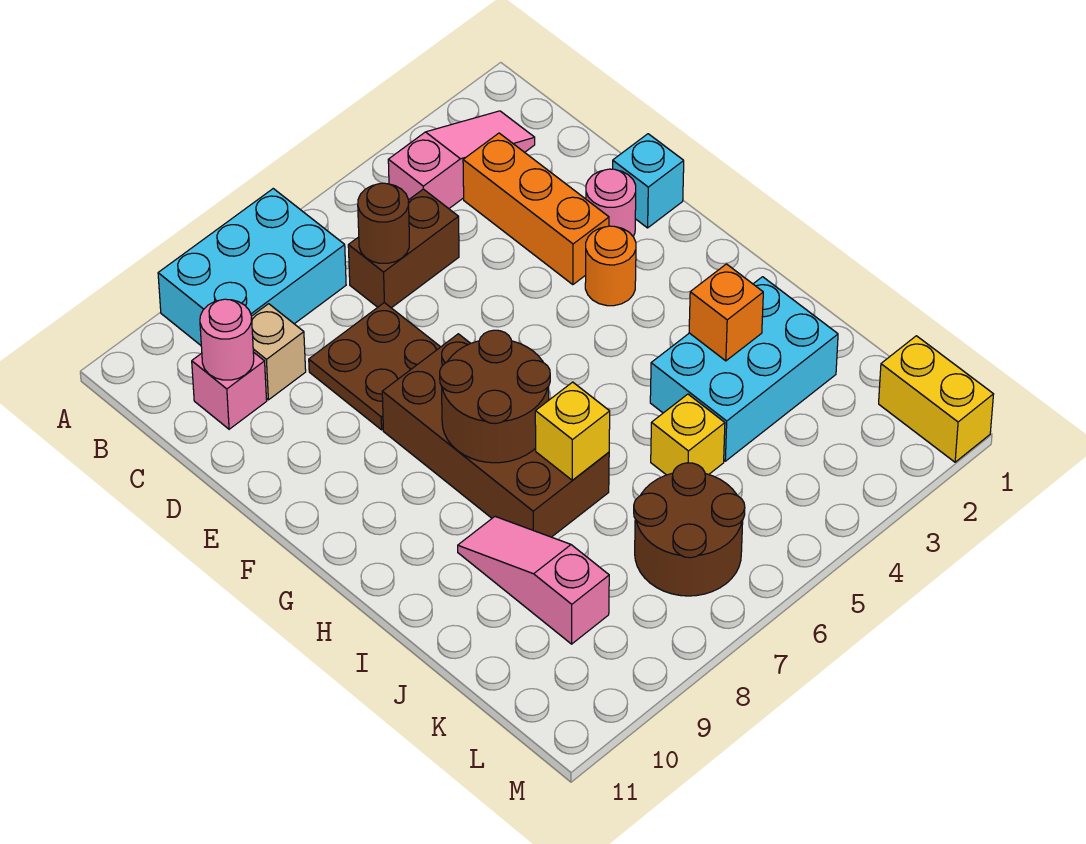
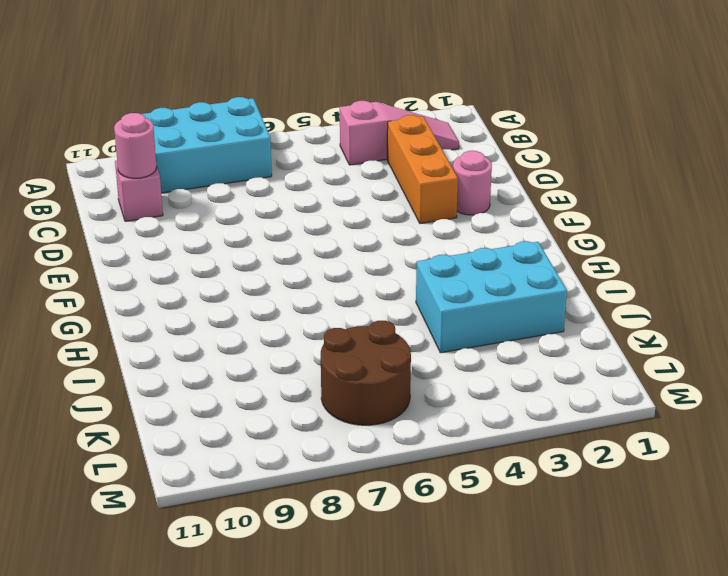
none -> brown 1x2 brick [348,189,459,308]
none -> tan 1x1 brick [252,304,306,400]
none -> brown 2x2 plate [309,303,440,430]

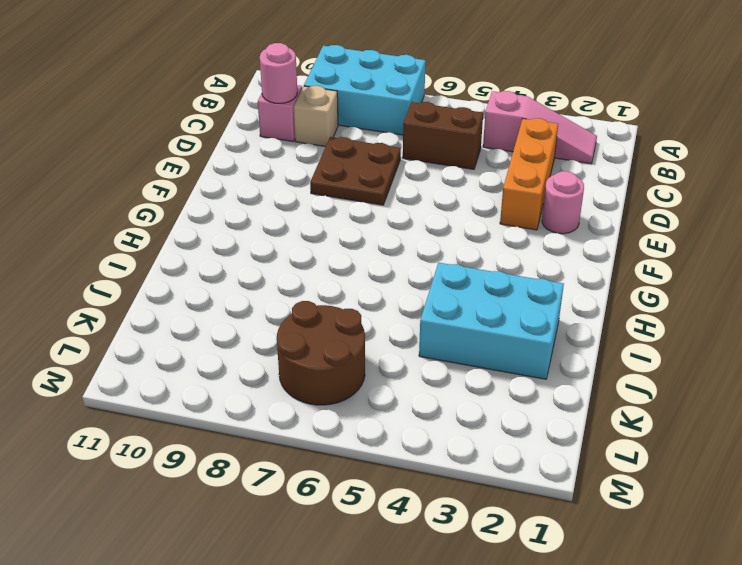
none -> cyan 1x1 brick [613,134,684,228]
none -> orange 1x1 round brick [585,226,636,306]
none -> brown 2x4 brick [382,334,609,537]

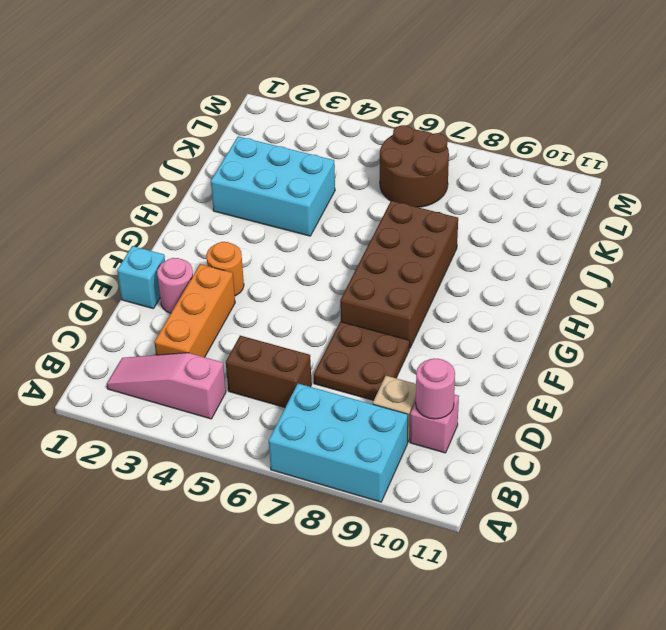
none -> pink 1x3 slope [458,517,609,644]
none -> yellow 1x1 brick [651,394,725,475]
none -> yellow 1x2 brick [879,336,994,462]

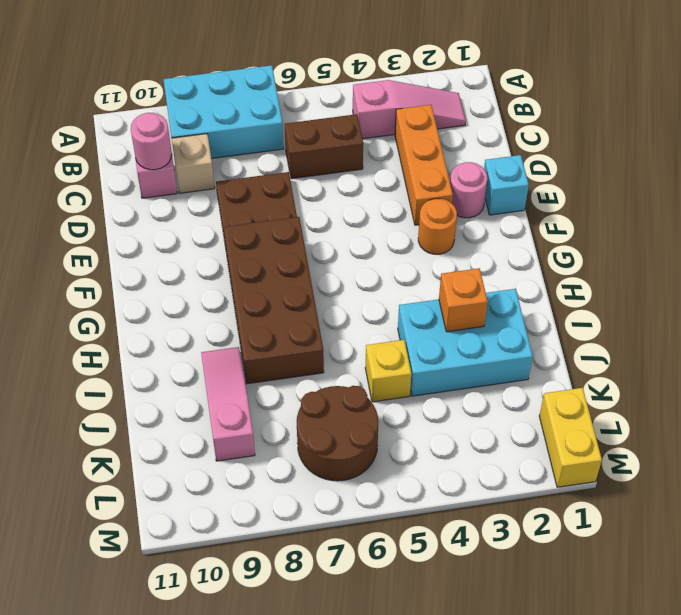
none -> brown 1x1 round brick [358,183,409,263]
none -> brown 2x2 round brick [440,330,550,463]
none -> yellow 1x1 brick [535,382,610,480]

